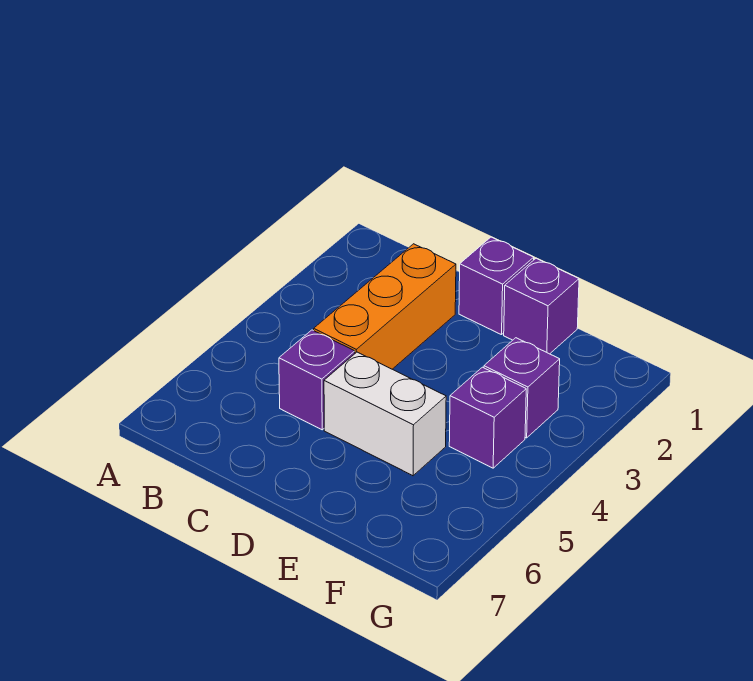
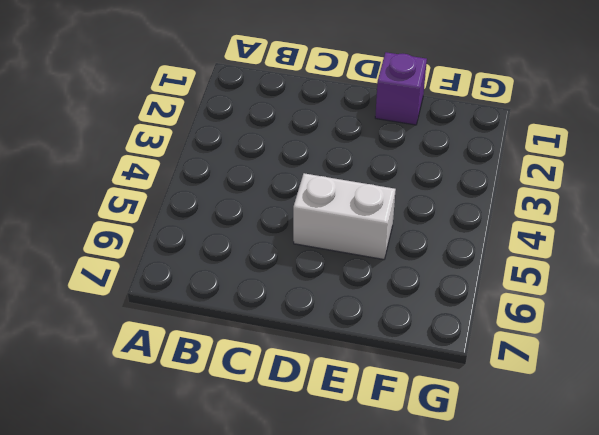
none -> orange 1x3 brick [314,244,456,369]
none -> purple 1x1 brick [279,330,355,430]

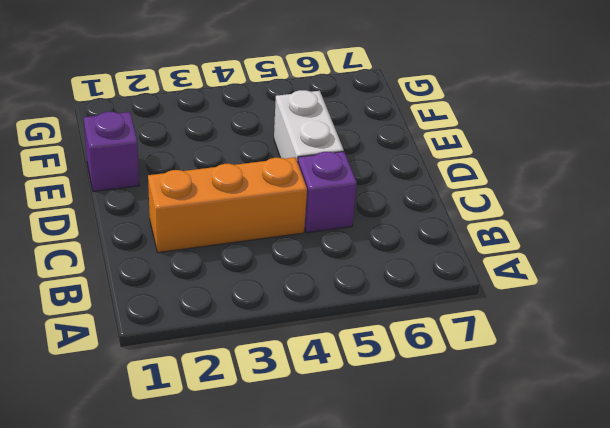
none -> purple 1x1 brick [459,237,534,335]
none -> purple 1x1 brick [484,338,560,438]

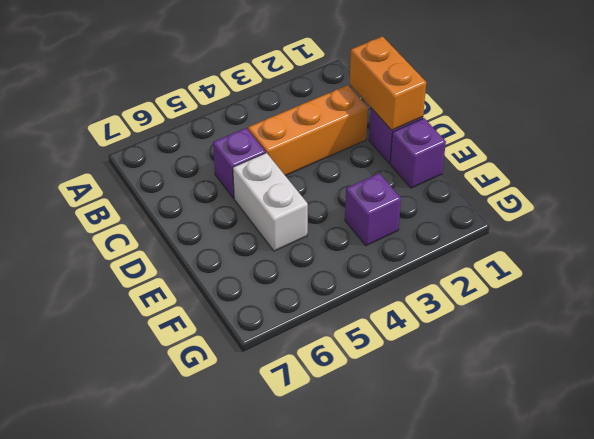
orange 1x2 brick [350,36,426,130] -> none
none -> purple 1x1 brick [449,367,526,468]

